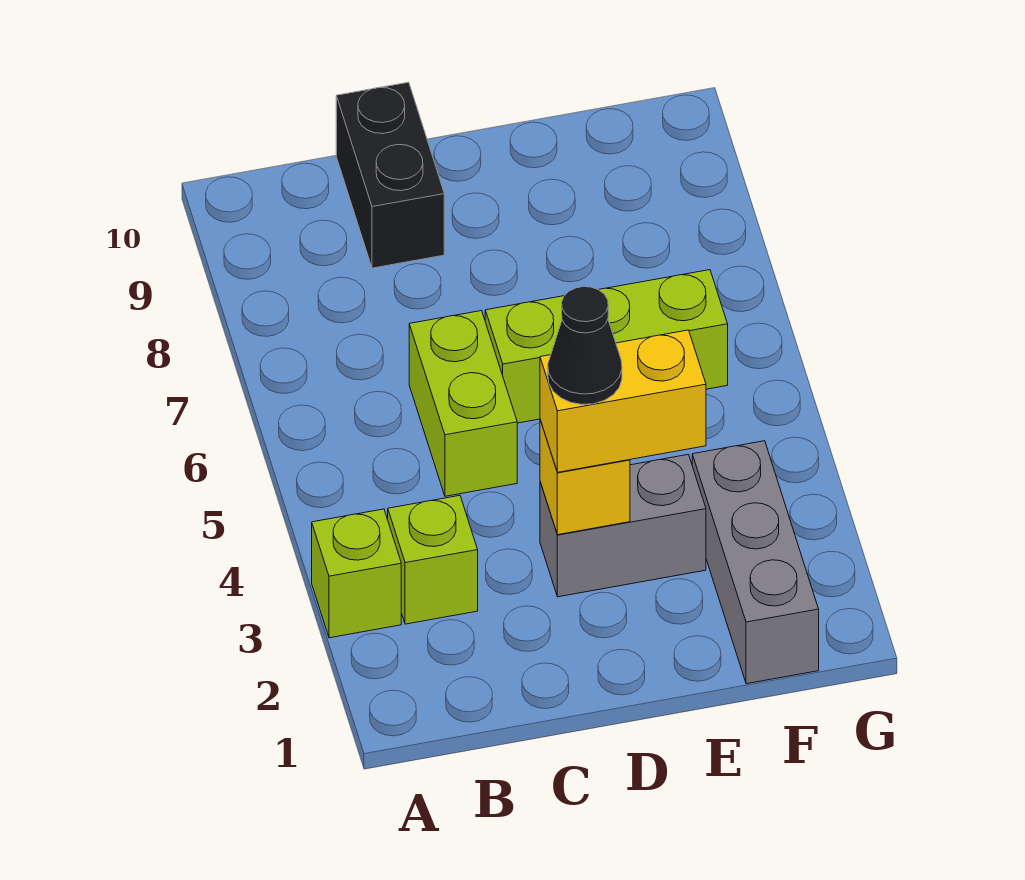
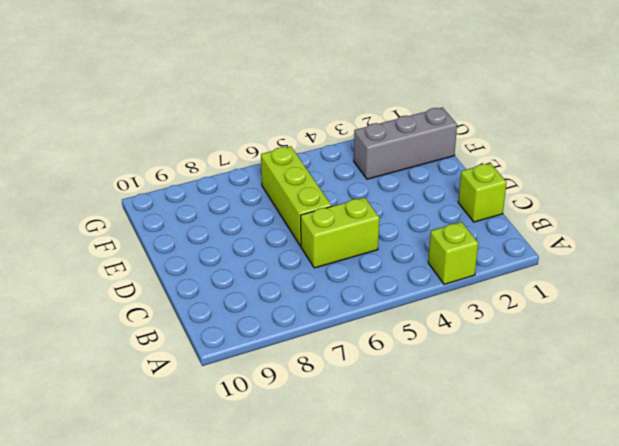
lime 1x1 brick [458,163,507,222] -> lime 1x1 brick moved to [388,495,478,624]
none -> black 1x2 brick [336,82,444,268]
none -> grey 1x2 brick [540,454,706,597]

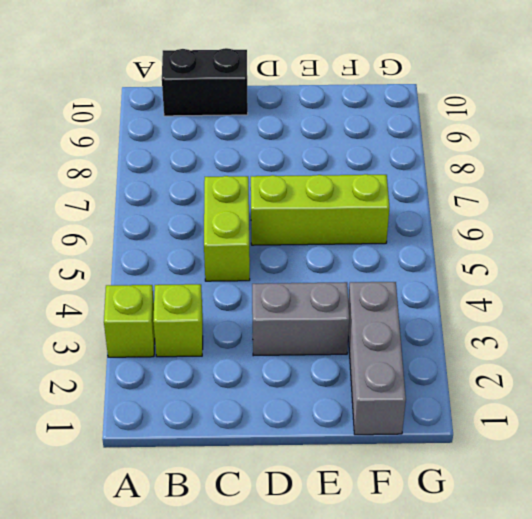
black 1x2 brick [162,48,248,116] -> black 1x2 brick turned to [336,82,444,268]
none -> yellow 1x1 brick [540,420,630,535]
none -> yellow 1x2 brick [540,330,706,472]

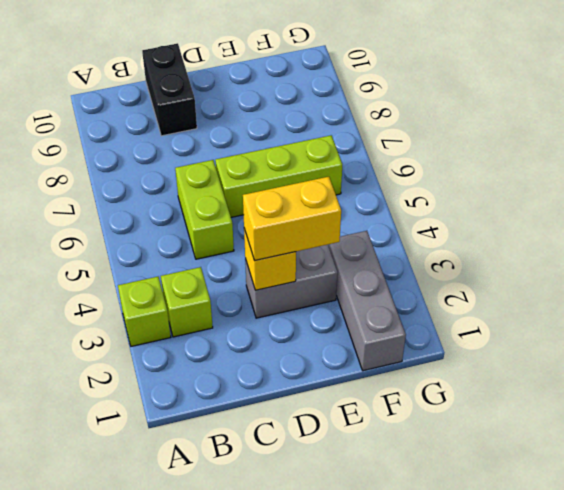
none -> black 1x1 cone [548,287,622,404]

